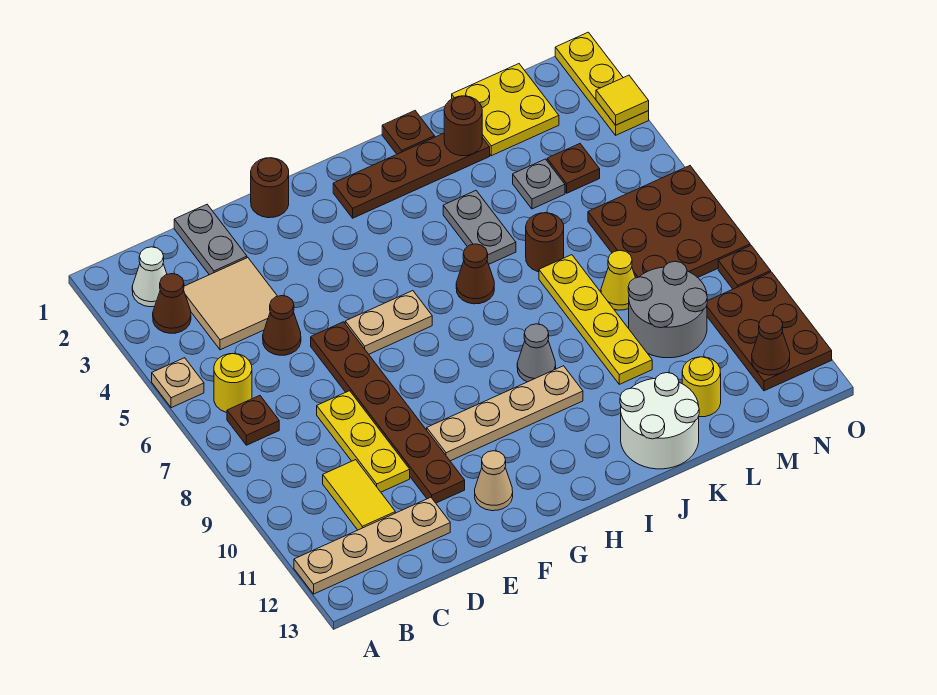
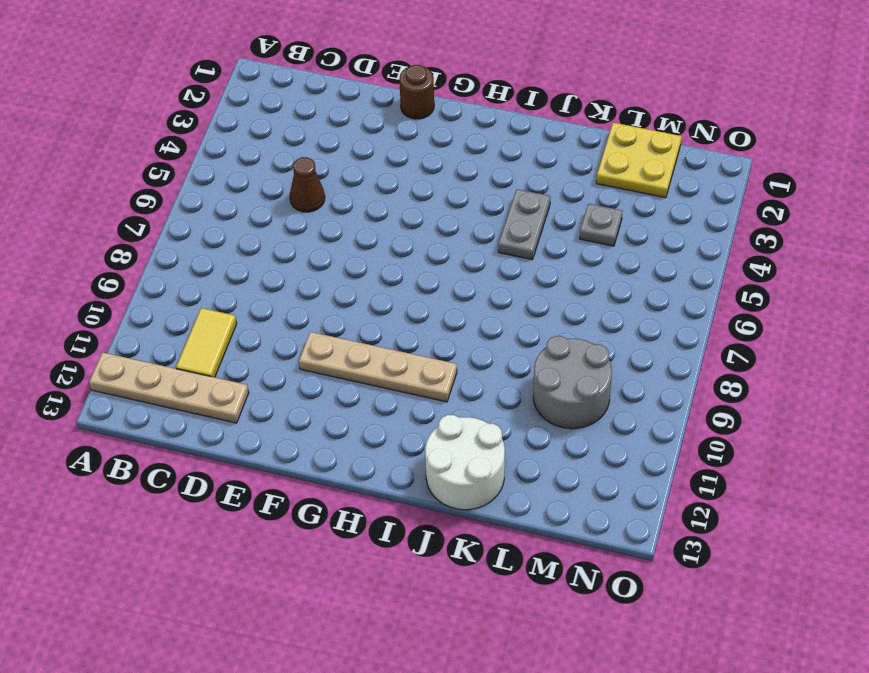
none -> tan 1x1 plate [152,358,204,408]
none -> white 1x1 cone [132,247,167,307]
none -> brown 1x1 cone [153,274,191,333]
none -> yellow 1x1 round brick [214,354,252,412]

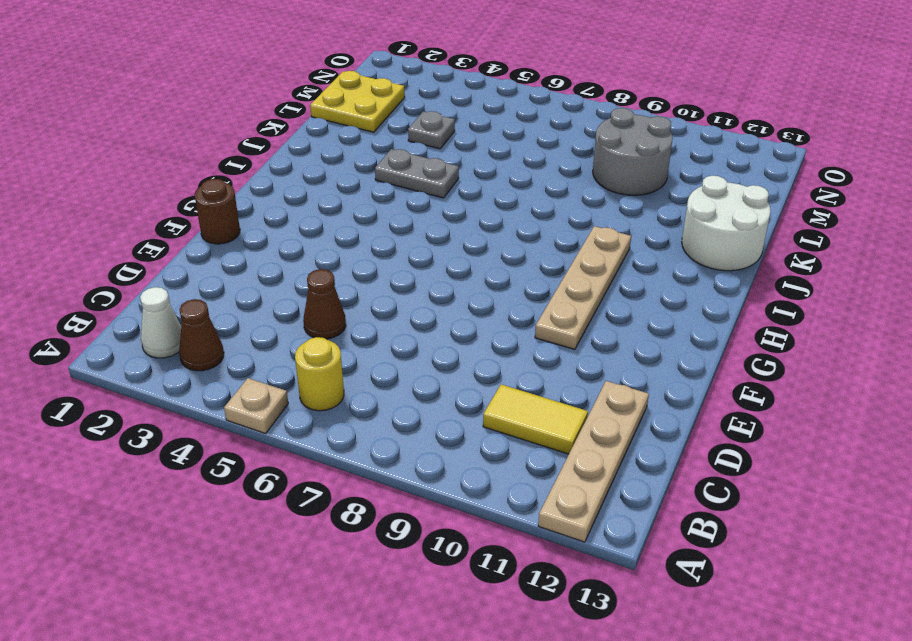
none -> brown 1x1 plate [227,396,279,445]
none -> tan 2x2 tile [184,258,277,350]
none -> grey 1x2 plate [174,205,247,275]
none -> yellow 1x3 plate [317,391,410,492]

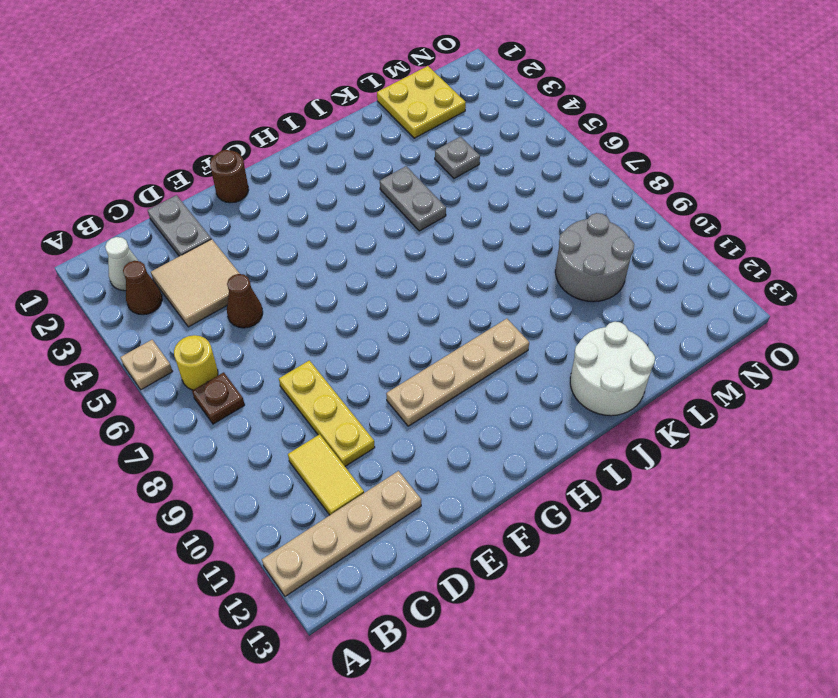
none -> brown 1x6 plate [311,322,465,503]
none -> tan 1x2 plate [345,291,432,354]
none -> tan 1x1 cone [475,451,513,511]
none -> brown 1x4 plate [333,133,490,218]

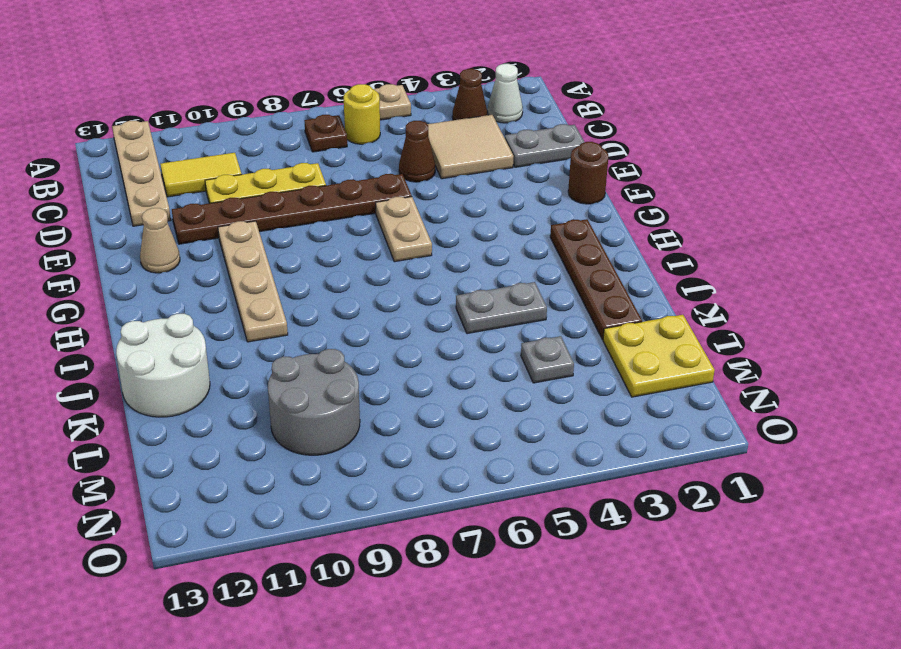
none -> brown 1x1 cone [456,244,494,304]
none -> grey 1x1 cone [517,324,556,382]
none -> brown 1x1 plate [382,111,435,154]
none -> brown 1x1 round brick [526,213,564,272]

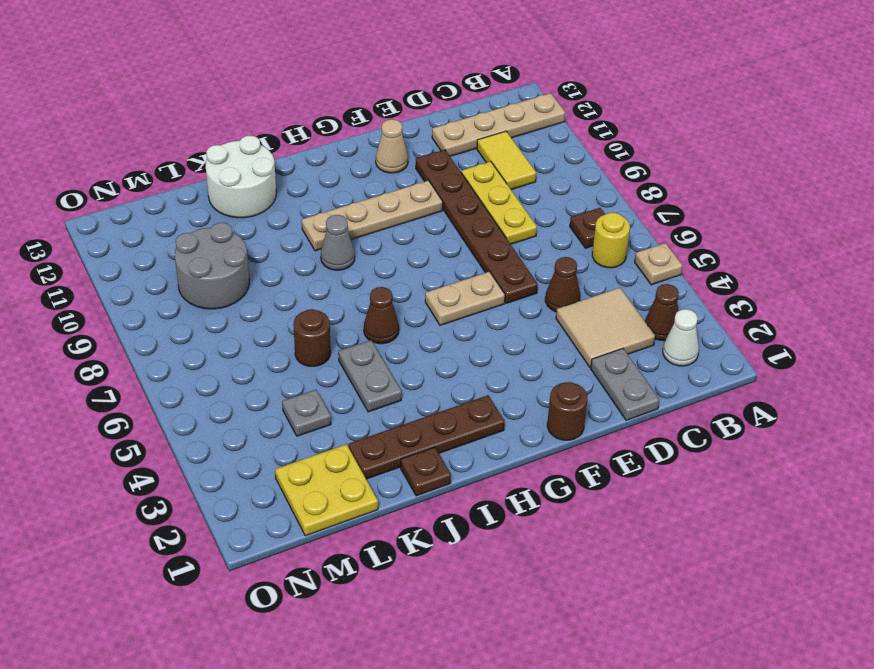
none -> yellow 1x4 plate [539,255,652,384]
none -> yellow 1x1 cone [601,250,635,310]
none -> yellow 1x1 round brick [682,357,721,417]
none -> brown 1x1 plate [547,144,600,193]

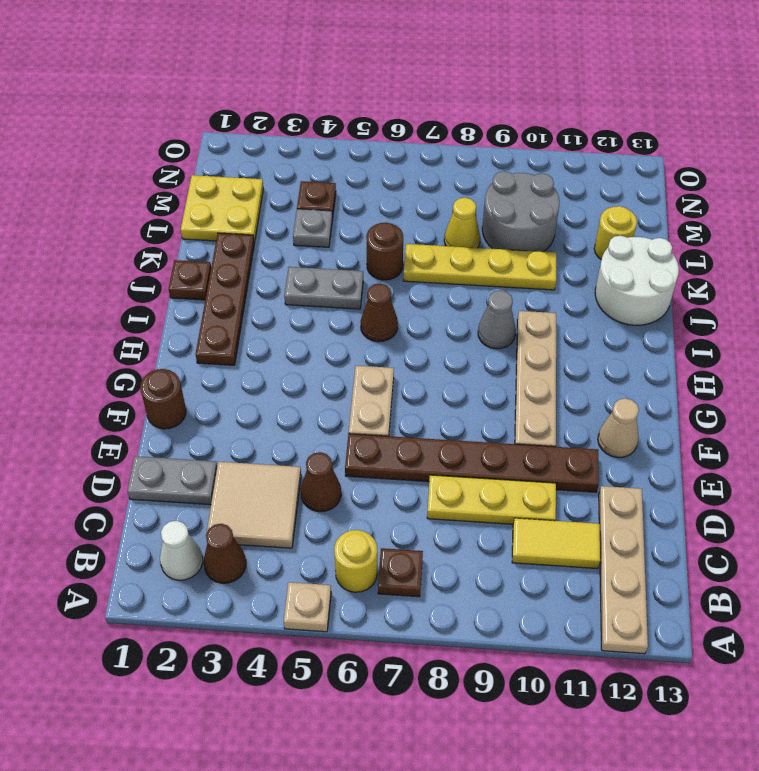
none -> brown 3x3 plate [588,166,750,278]
none -> brown 2x3 plate [707,272,832,391]
none -> yellow 1x3 plate [555,32,649,135]
none -> brown 1x1 plate [718,245,771,289]

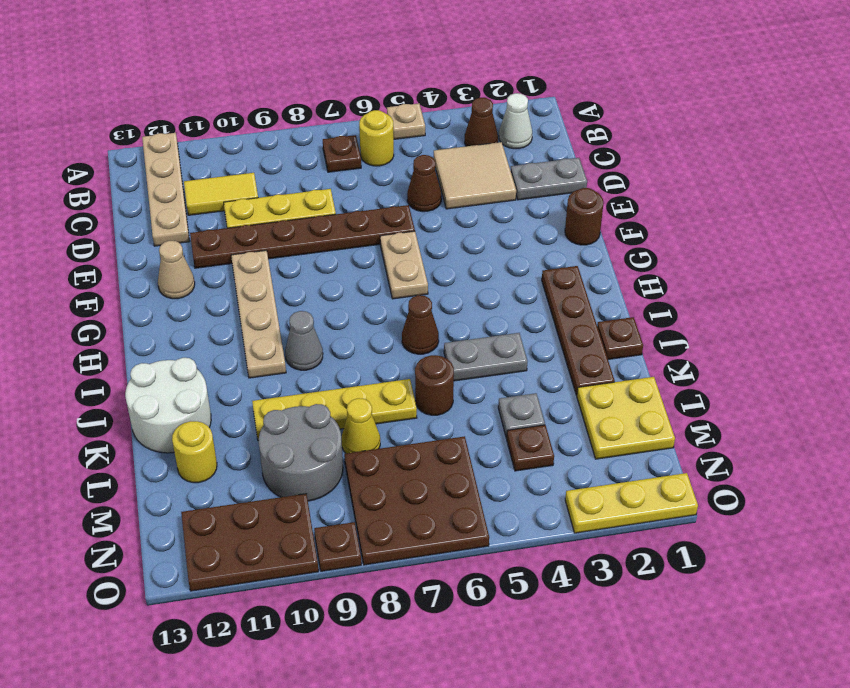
none -> brown 1x1 round brick [444,96,482,156]
none -> brown 1x1 cone [752,315,790,375]
none -> yellow 1x1 tile [596,75,649,125]

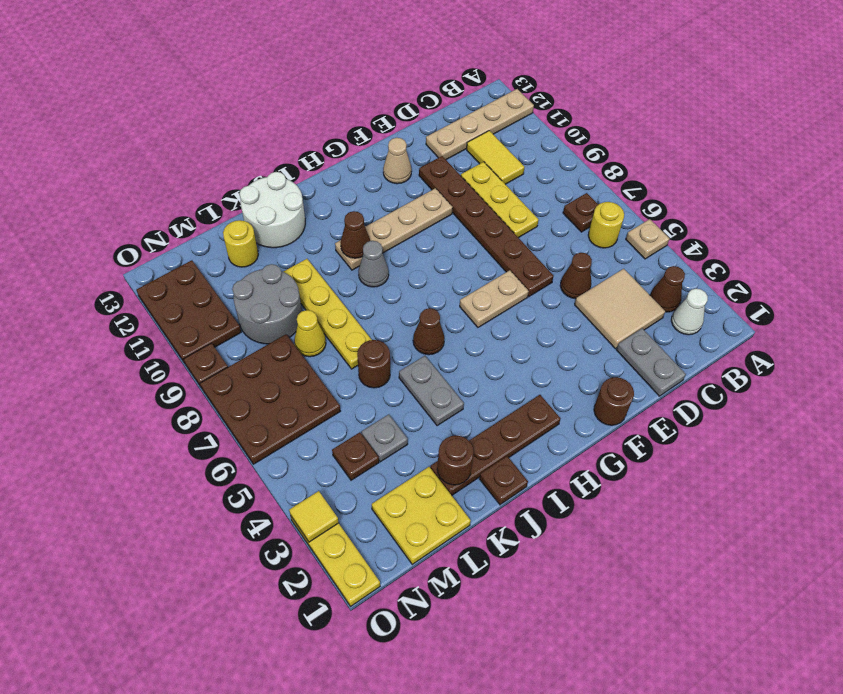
brown 1x1 cone [340,211,370,258] -> brown 1x1 cone moved to [752,315,790,375]

